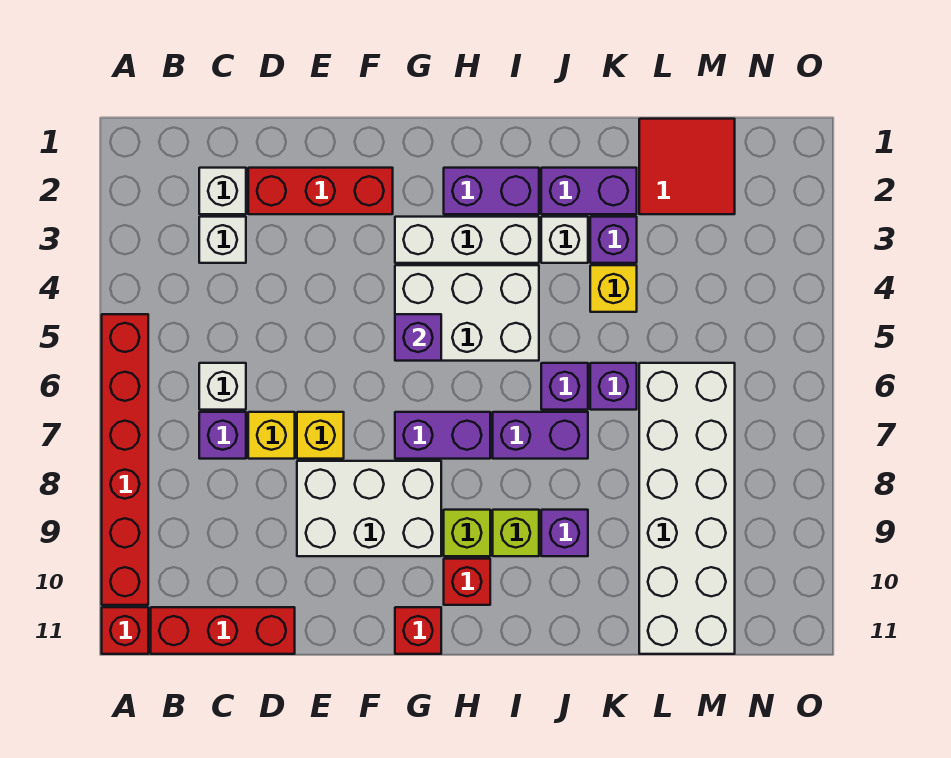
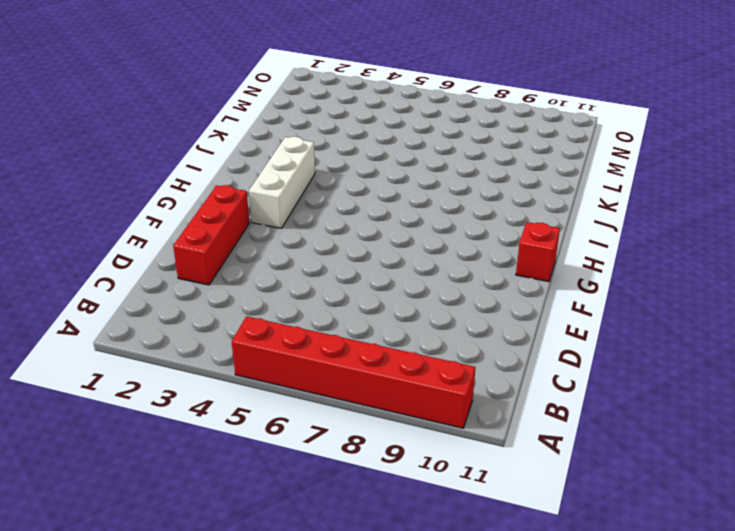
none -> red 1x1 brick [102,607,148,654]
none -> red 1x3 brick [151,607,295,654]
none -> white 1x1 brick [199,168,246,214]
none -> white 1x1 brick [199,217,246,263]

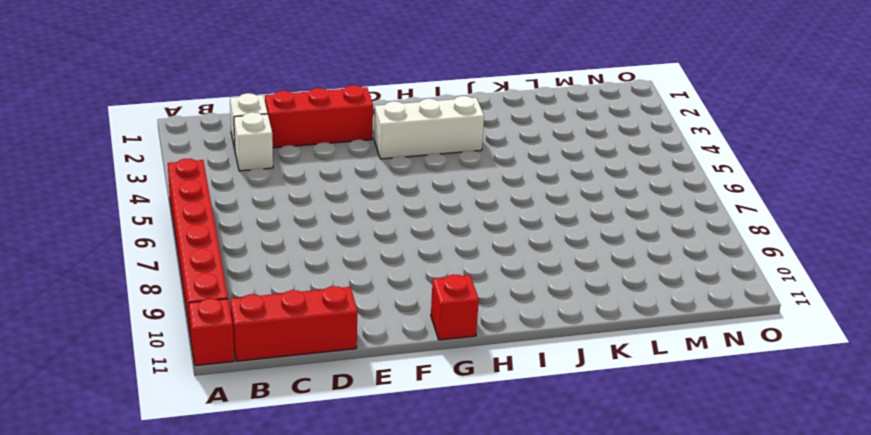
none -> white 1x1 brick [199,363,246,410]
none -> purple 1x1 brick [199,412,246,459]
none -> yellow 1x1 brick [248,412,295,459]
none -> yellow 1x1 brick [297,412,344,459]

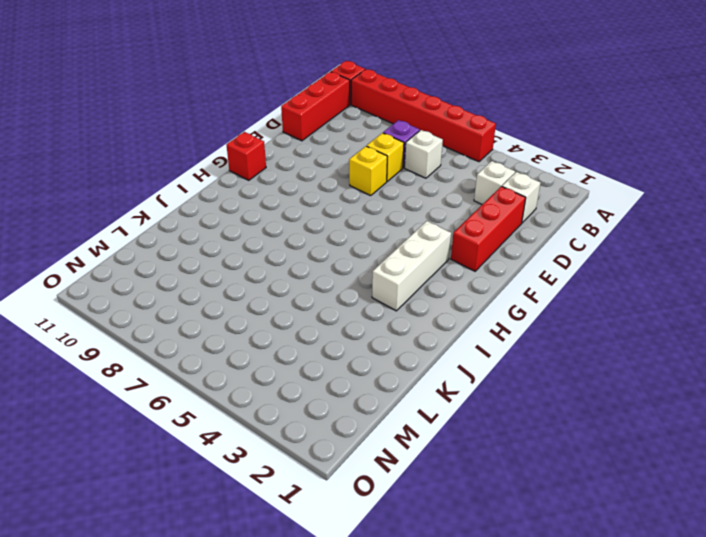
none -> white 2x3 brick [297,461,441,556]
none -> white 2x3 brick [395,265,539,361]
none -> purple 1x2 brick [395,412,490,459]
none -> purple 1x2 brick [444,168,539,214]

